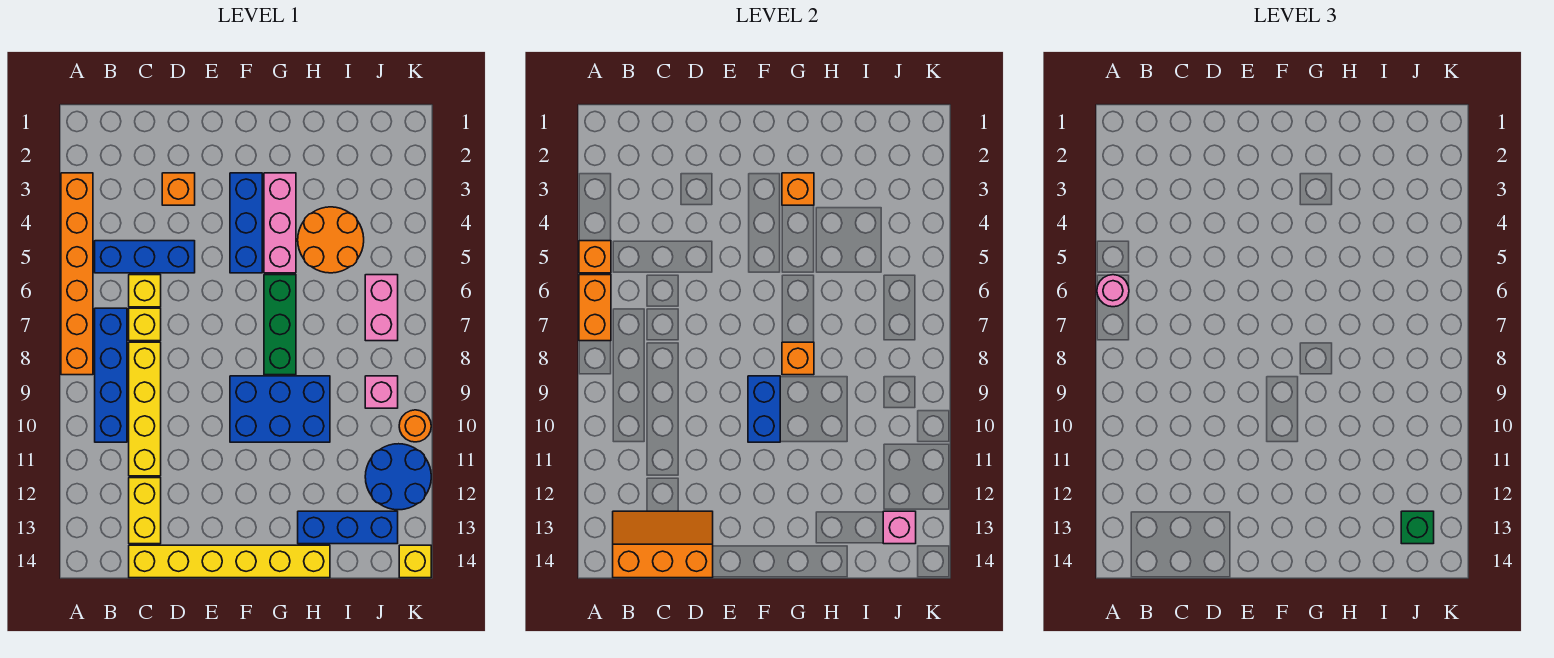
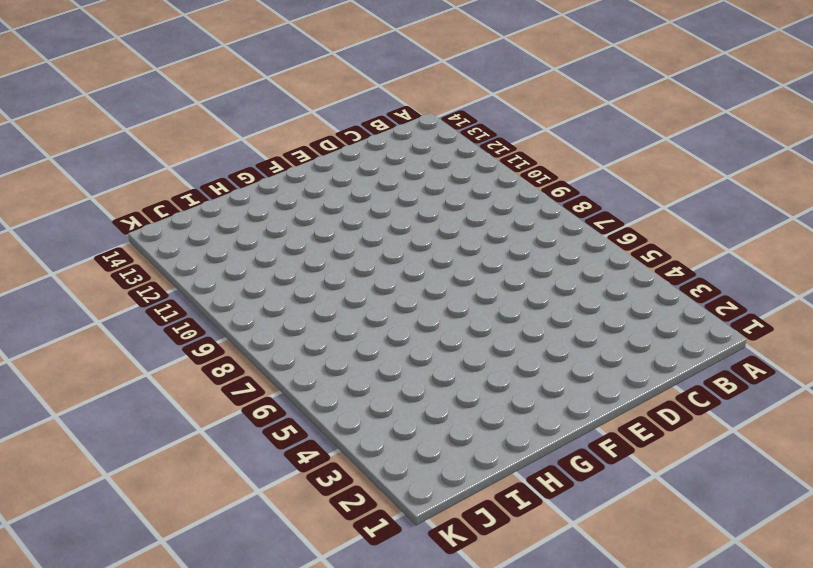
none -> orange 1x6 brick [61,173,93,375]
none -> blue 1x3 brick [95,241,195,273]
none -> blue 1x4 brick [95,308,127,442]

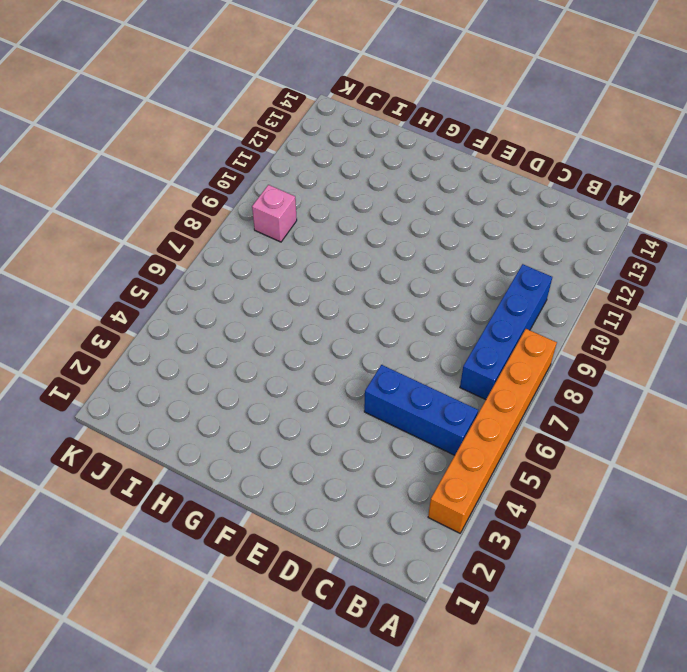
none -> yellow 1x1 brick [129,275,161,307]
none -> yellow 1x1 brick [129,308,161,341]
none -> yellow 1x4 brick [129,342,161,476]

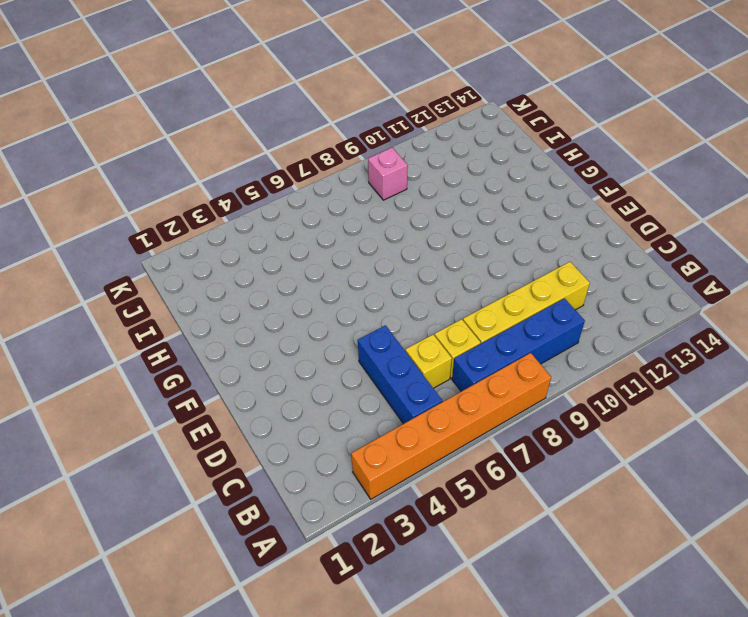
none -> yellow 1x2 brick [129,478,161,544]
none -> yellow 1x6 brick [129,545,330,578]
none -> orange 1x1 brick [162,173,195,205]

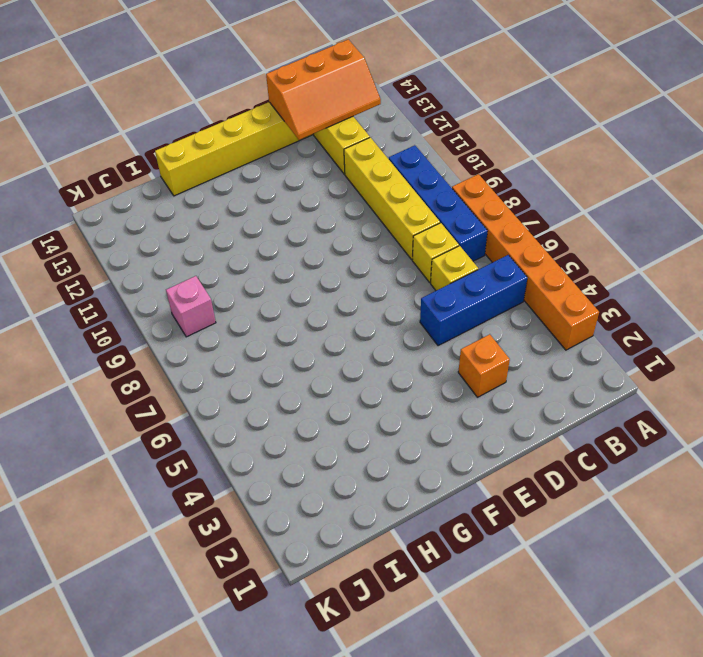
none -> blue 1x3 brick [230,173,262,273]
none -> blue 2x3 brick [230,376,330,442]
none -> pink 1x3 brick [264,173,296,273]

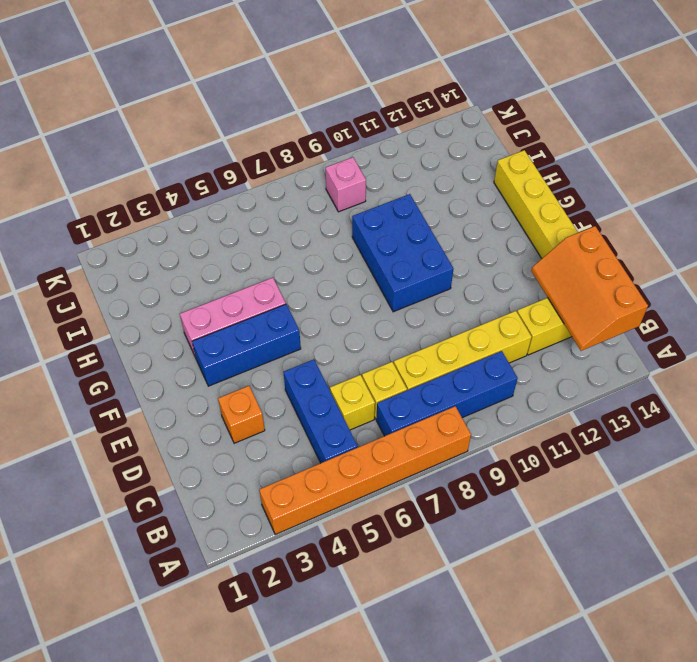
none -> green 1x3 brick [264,275,296,375]
none -> orange 2x2 round brick [298,207,364,273]
none -> blue 1x3 brick [298,511,398,544]

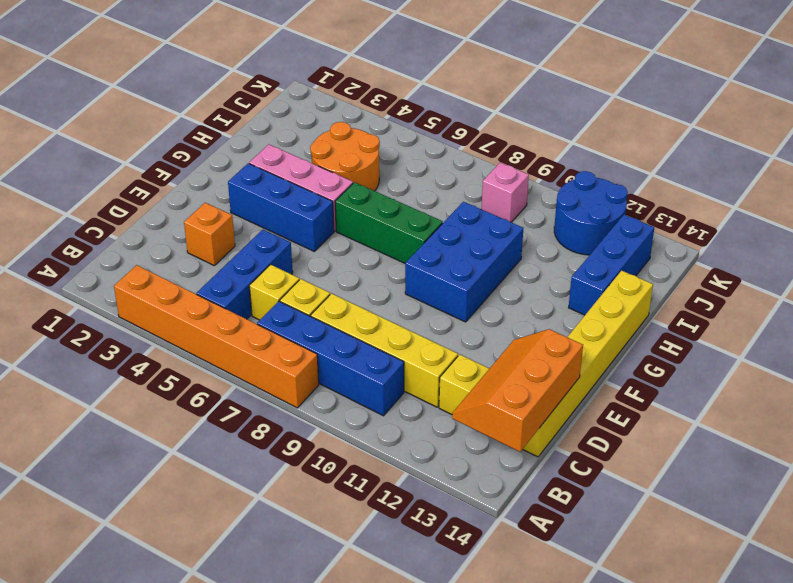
none -> pink 1x2 brick [365,275,398,341]
none -> orange 1x1 round brick [399,410,431,442]
none -> yellow 1x1 brick [399,545,431,578]

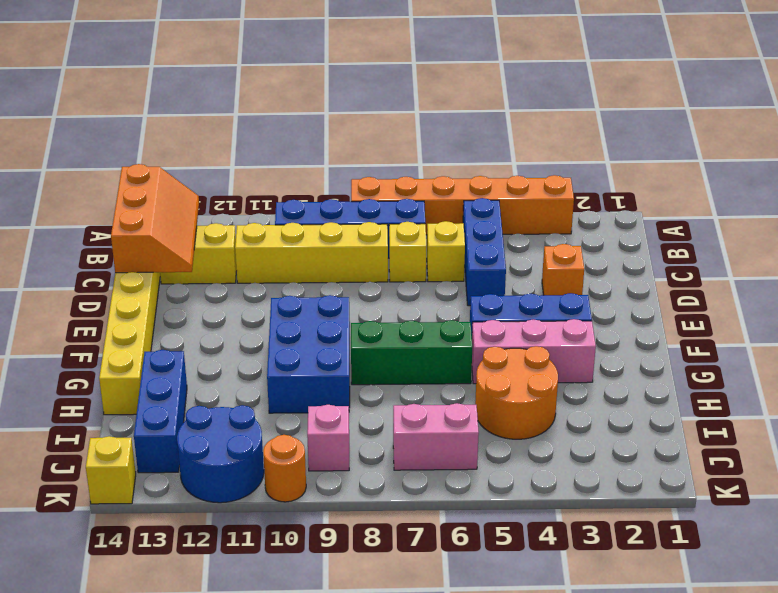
none -> orange 1x1 brick [579,241,611,273]
none -> orange 1x2 brick [579,275,611,341]
none -> blue 1x2 brick [748,376,780,442]

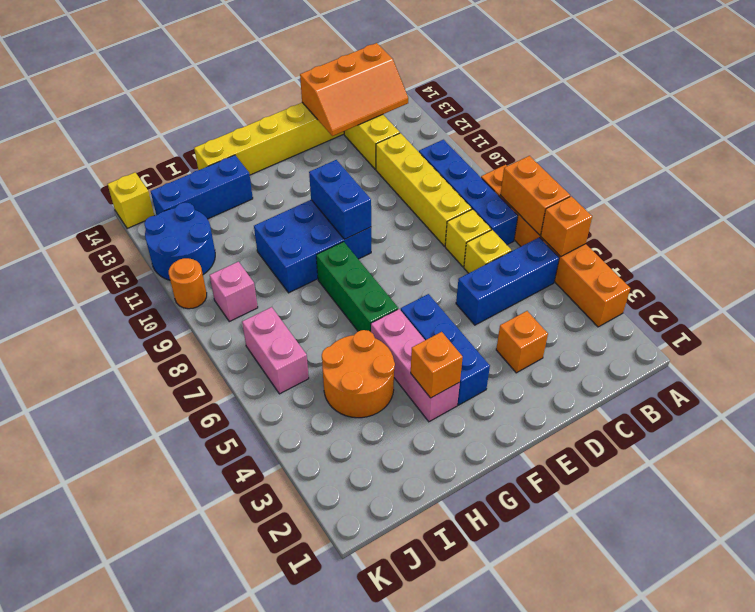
none -> orange 1x1 brick [782,342,814,375]
none -> pink 1x1 brick [883,511,916,544]
none -> pink 1x1 round brick [1097,275,1129,307]

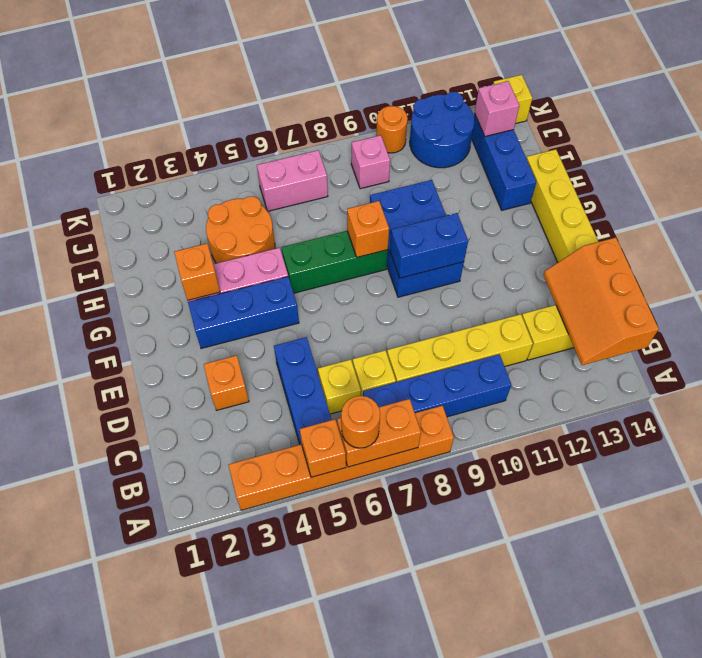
orange 1x1 round brick [341,396,380,448] -> pink 1x1 round brick [1097,275,1129,307]
none -> green 1x1 brick [1401,511,1434,544]

